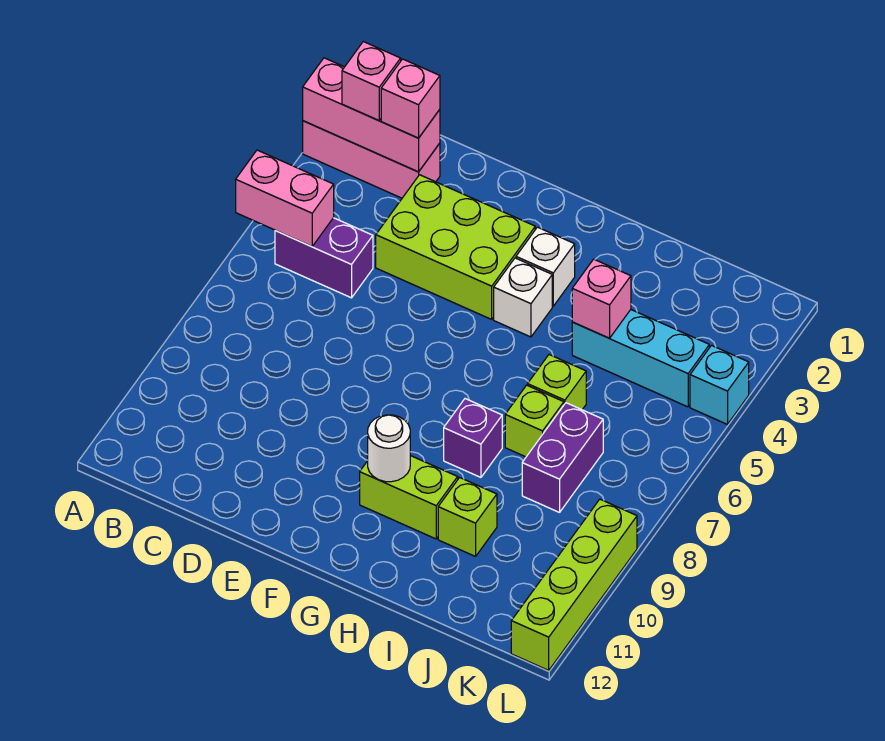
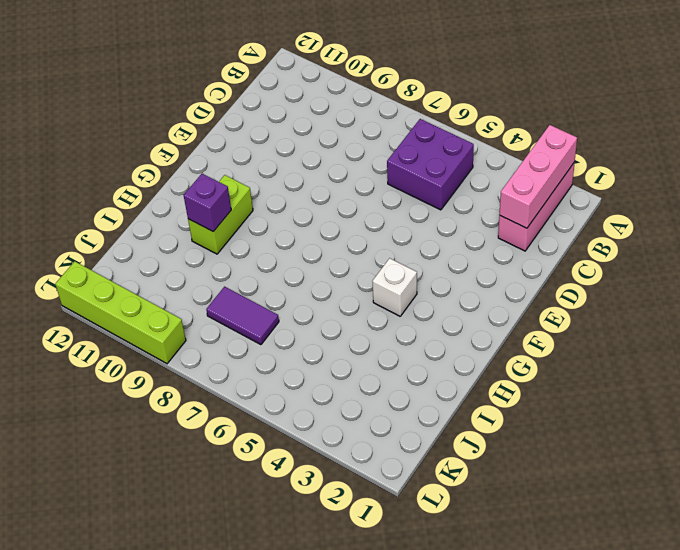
purple 2x2 brick [387,119,474,210] -> purple 1x2 brick [275,218,373,298]
purple 1x1 brick [184,174,231,232] -> purple 1x1 brick moved to [444,399,502,477]
purple 1x2 tile [206,287,279,345] -> purple 1x2 brick [522,403,603,512]
none -> lime 2x3 brick [376,175,535,319]
none -> white 1x1 brick [516,227,575,306]
none -> cyan 1x3 brick [572,310,709,407]

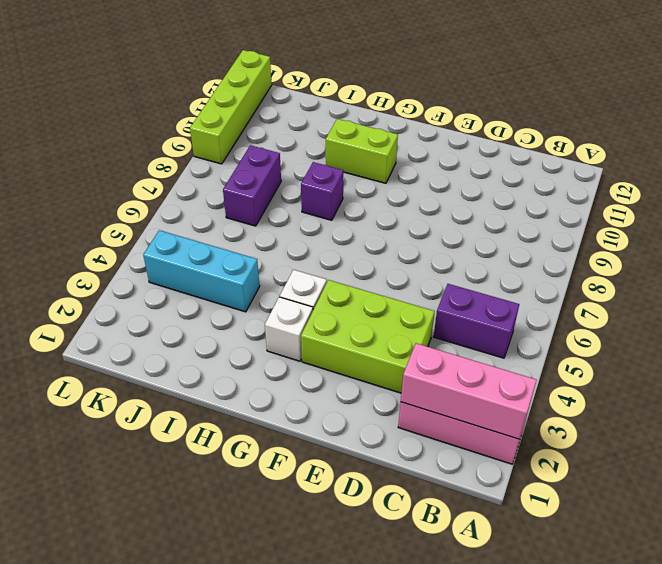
none -> lime 1x1 brick [528,355,586,410]
none -> lime 1x1 brick [505,385,564,457]
none -> lime 1x1 brick [438,478,497,556]

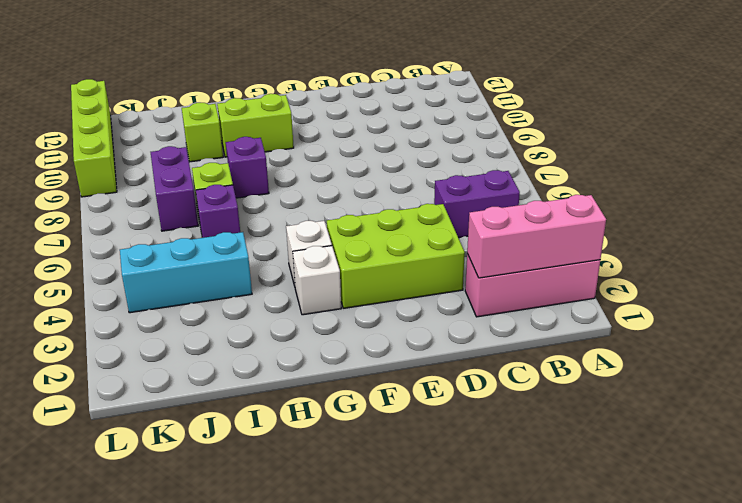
purple 1x1 brick [196,185,240,238] -> lime 1x1 brick [528,355,586,410]
none -> cyan 1x1 brick [690,345,749,424]
none -> pink 1x2 brick [236,150,334,247]
none -> white 1x1 round brick [368,415,410,482]

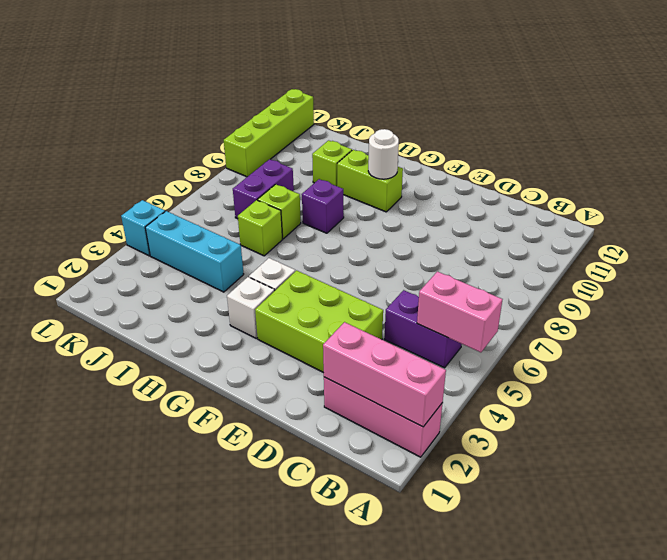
none -> pink 1x1 brick [572,259,631,338]
none -> pink 1x1 brick [342,42,401,121]
none -> pink 1x1 brick [381,59,440,138]

